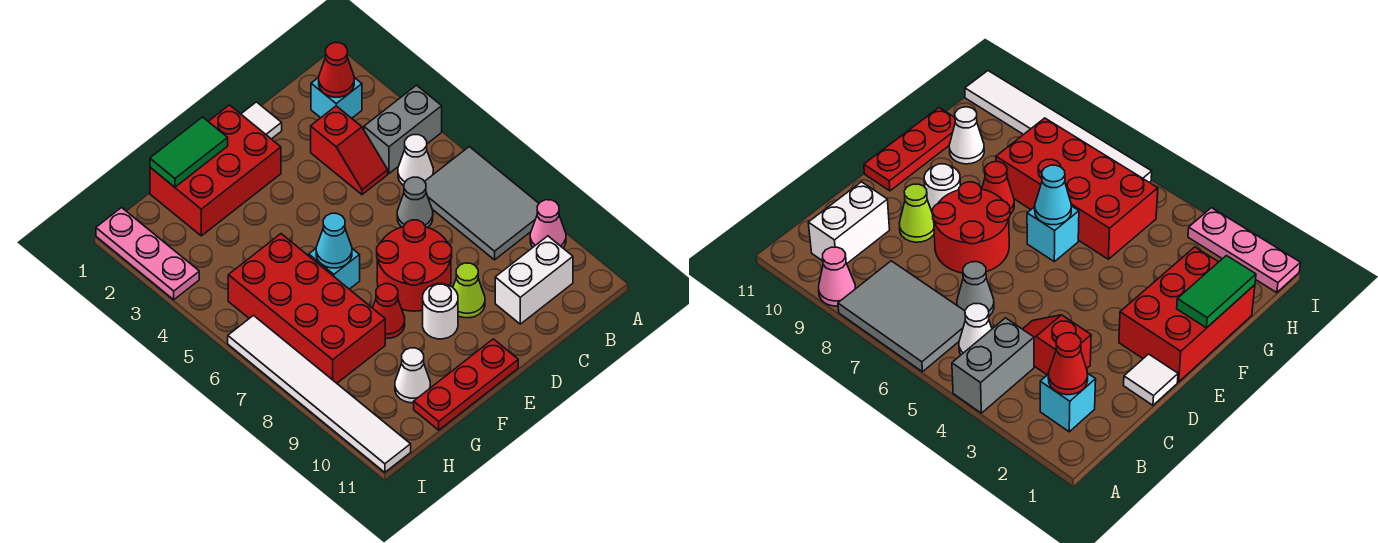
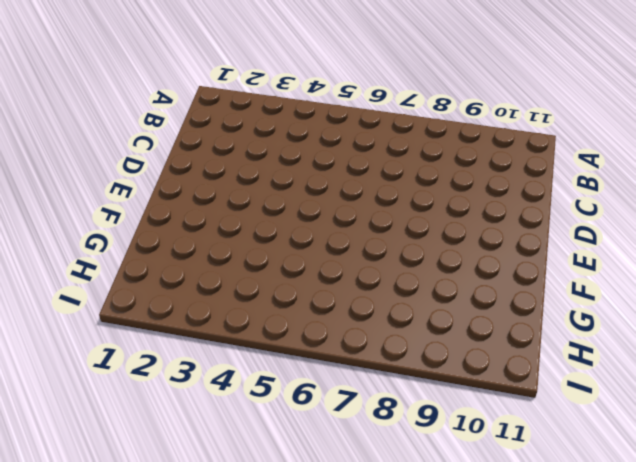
none -> grey 1x2 brick [364,85,442,173]
none -> grey 2x3 tile [425,147,539,260]
none -> pink 1x1 cone [530,200,566,248]

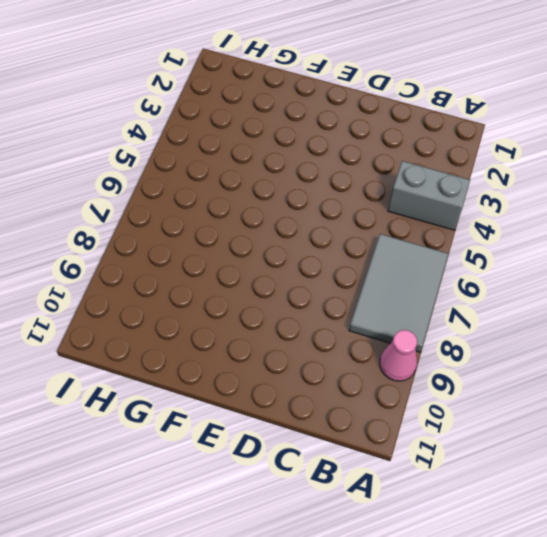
none -> cyan 1x1 brick [311,77,362,118]
none -> white 1x1 cone [398,135,433,185]
none -> white 1x2 brick [495,236,573,324]

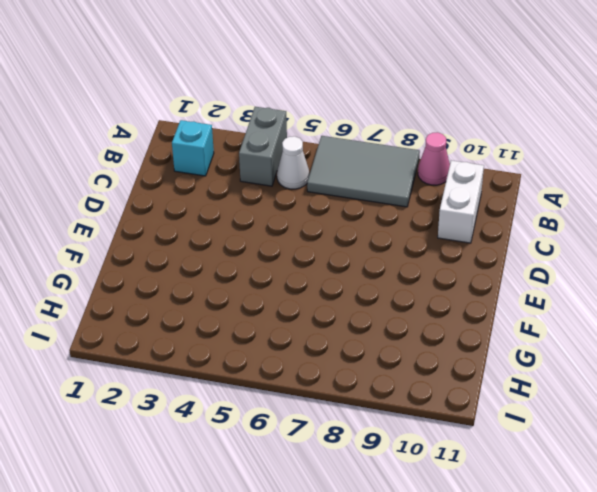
none -> red 1x2 slope [311,106,388,195]
none -> grey 1x1 cone [397,177,433,228]
none -> white 1x1 tile [241,102,282,139]

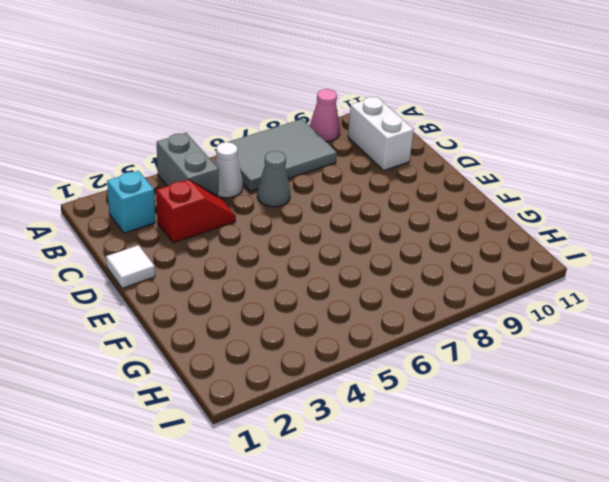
none -> red 2x2 round brick [377,220,452,311]
none -> lime 1x1 cone [453,263,485,318]
none -> red 2x3 brick [150,105,281,236]

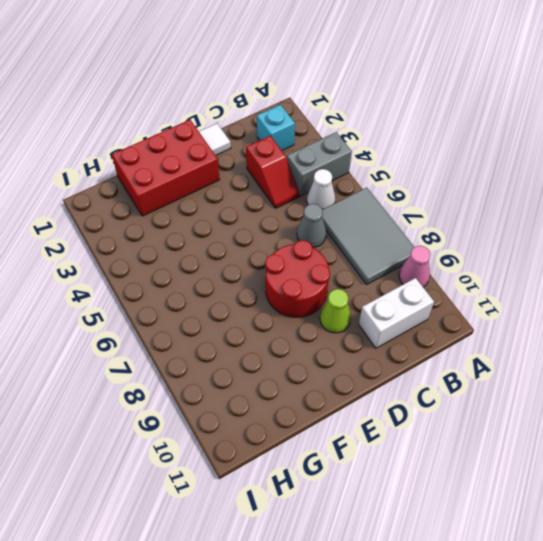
none -> white 1x1 round brick [423,284,458,339]
none -> red 1x3 plate [414,339,518,430]
none -> cyan 1x1 brick [309,249,360,289]

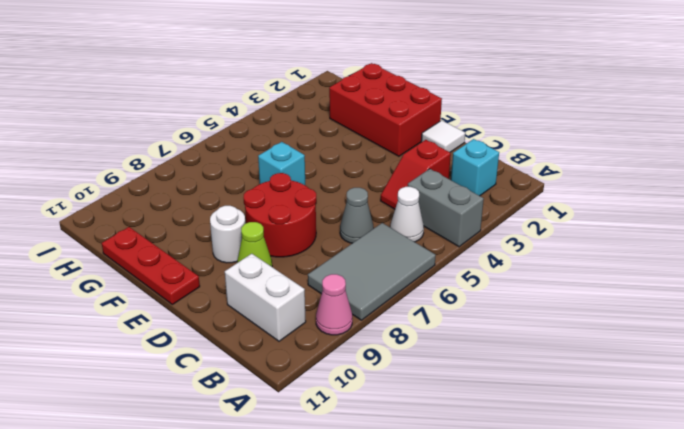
none -> red 1x1 cone [373,284,405,338]
none -> red 2x4 brick [228,234,385,383]
none -> white 1x1 cone [395,348,430,403]

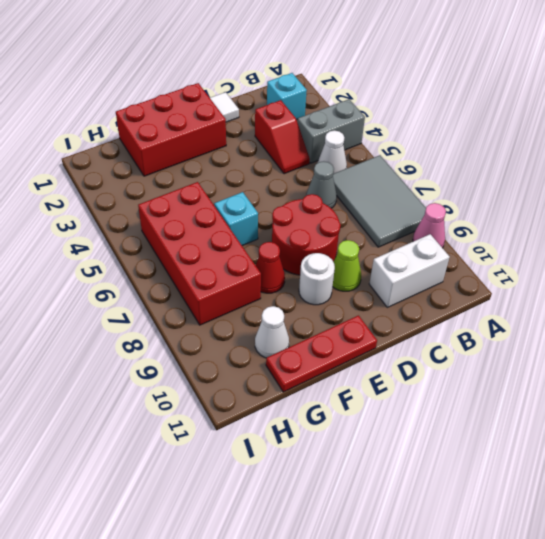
none -> pink 1x3 plate [96,208,199,300]
none -> white 1x6 tile [228,316,411,472]
none -> red 1x1 cone [319,43,354,97]

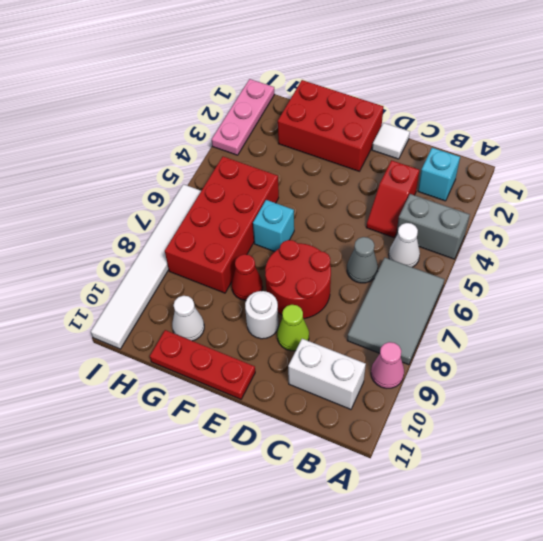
none -> red 1x1 cone [319,43,354,97]
none -> green 1x2 tile [150,117,228,187]
none -> cyan 1x1 cone [316,213,352,268]

